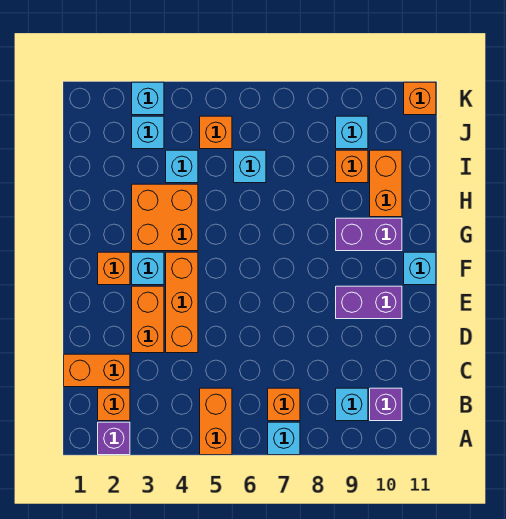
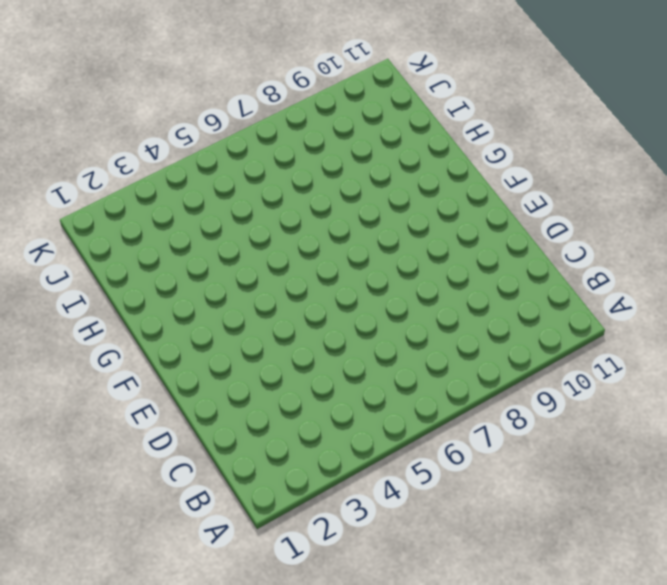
none -> purple 1x1 brick [98,422,130,455]
none -> orange 1x2 brick [200,388,232,455]
none -> cyan 1x1 brick [268,422,300,455]

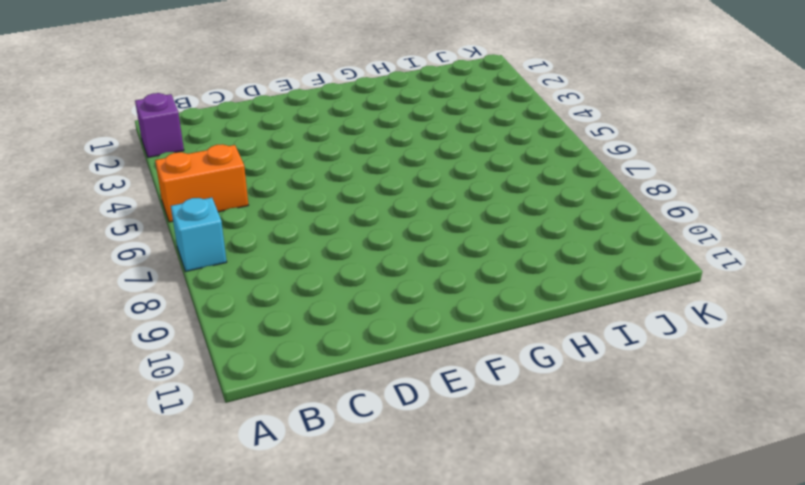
none -> orange 1x1 brick [98,388,130,421]
none -> orange 1x1 brick [268,388,300,421]
none -> cyan 1x1 brick [336,388,368,421]

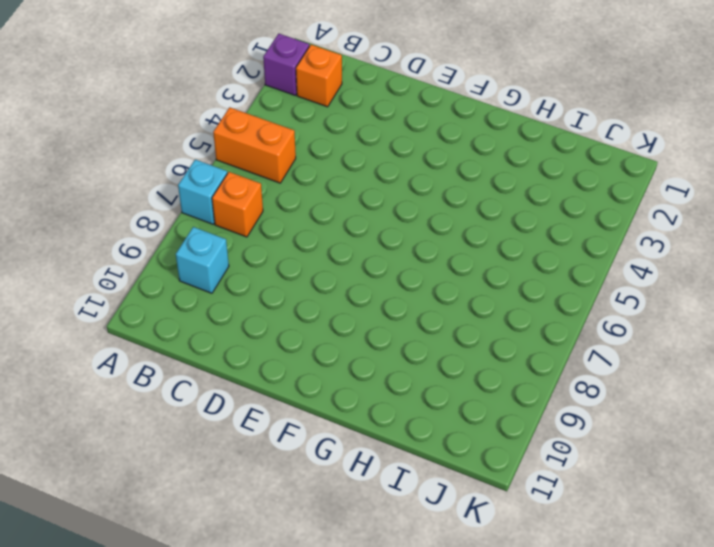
none -> purple 1x1 brick [370,388,402,421]
none -> orange 1x2 brick [64,354,130,387]
none -> orange 1x2 brick [132,286,164,353]

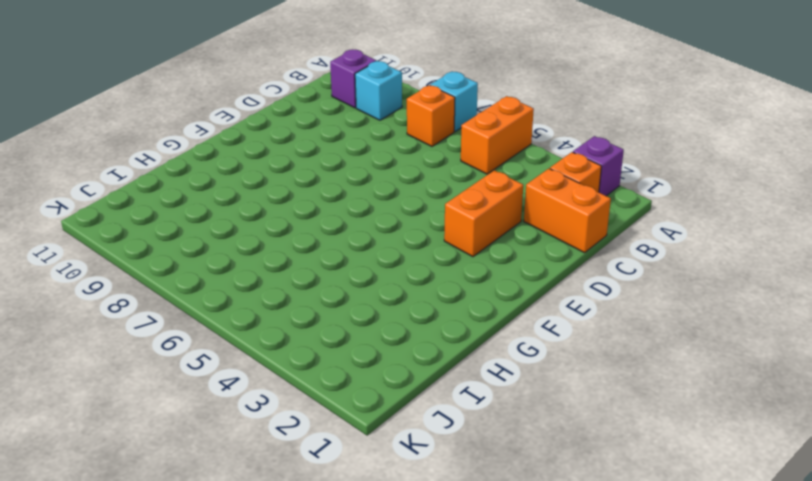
none -> orange 1x3 brick [166,252,198,353]
none -> purple 1x2 brick [336,286,402,319]
none -> orange 1x1 brick [98,252,130,285]

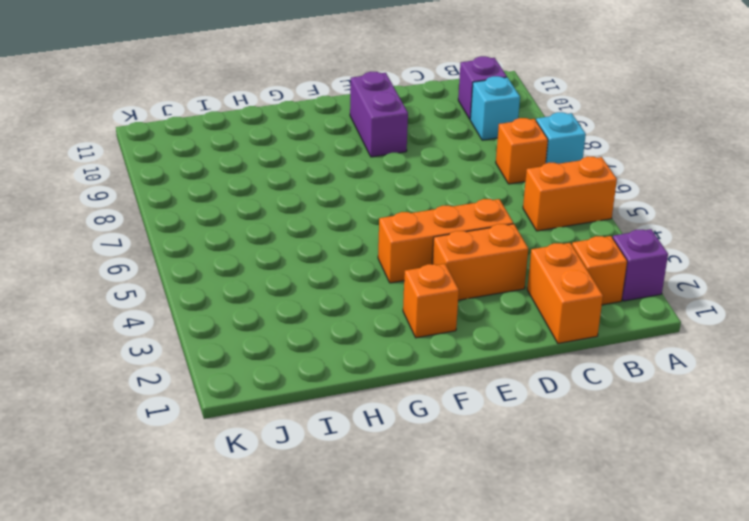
none -> cyan 1x1 brick [132,252,164,285]
none -> cyan 1x1 brick [404,252,436,285]
none -> orange 2x2 brick [132,184,198,251]

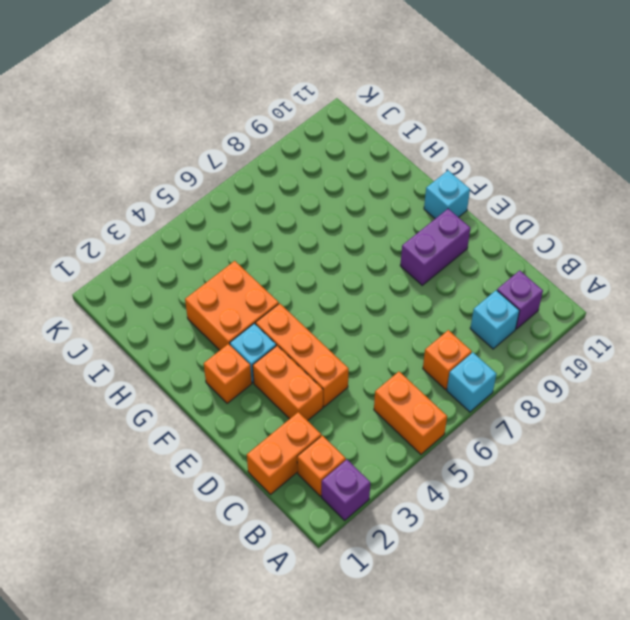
none -> purple 1x2 brick [336,218,402,251]
none -> orange 1x2 brick [370,150,402,217]
none -> cyan 1x1 brick [166,150,198,183]

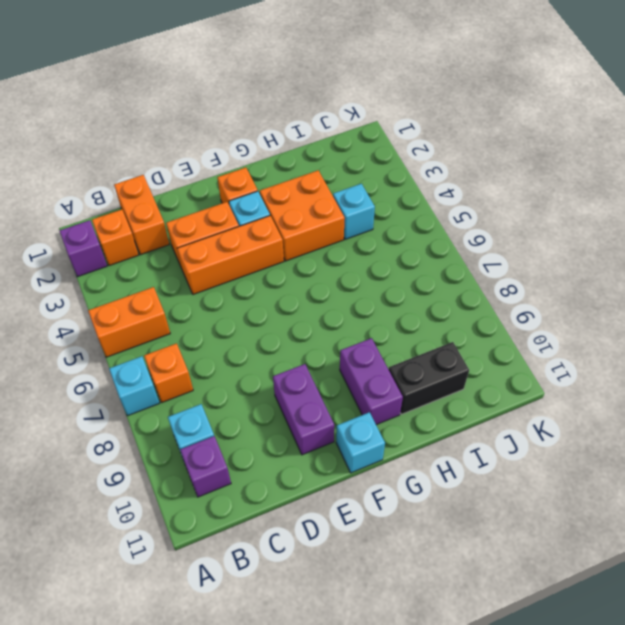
black 1x2 brick [389,342,469,414] -> orange 1x2 brick [370,150,402,217]
none -> cyan 1x1 brick [234,150,266,183]
none -> orange 1x1 brick [336,150,368,183]
none -> cyan 1x1 brick [132,116,164,149]

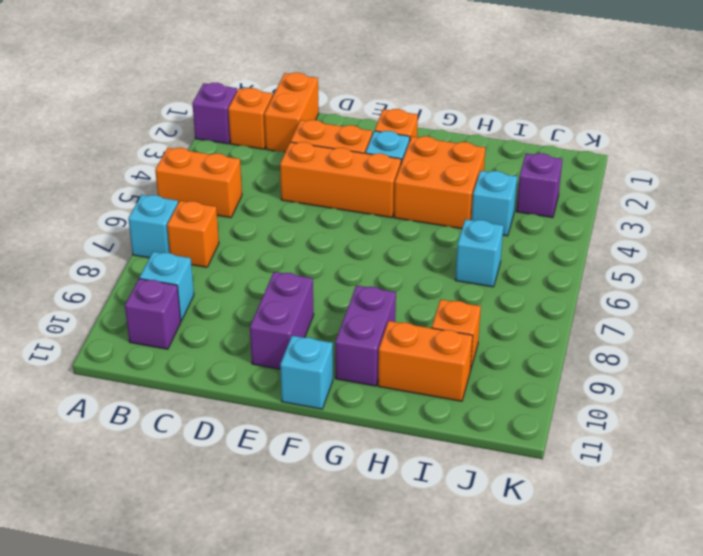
purple 1x1 brick [516,153,562,218] -> cyan 1x1 brick [132,116,164,149]
none -> orange 1x1 brick [200,116,232,149]
none -> cyan 1x1 brick [336,116,368,149]
none -> cyan 1x1 brick [132,82,164,115]

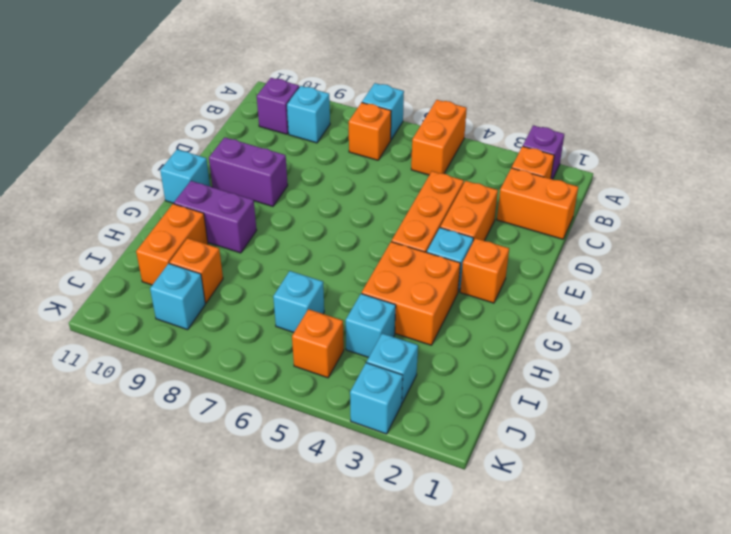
none -> orange 1x1 brick [404,82,436,115]

